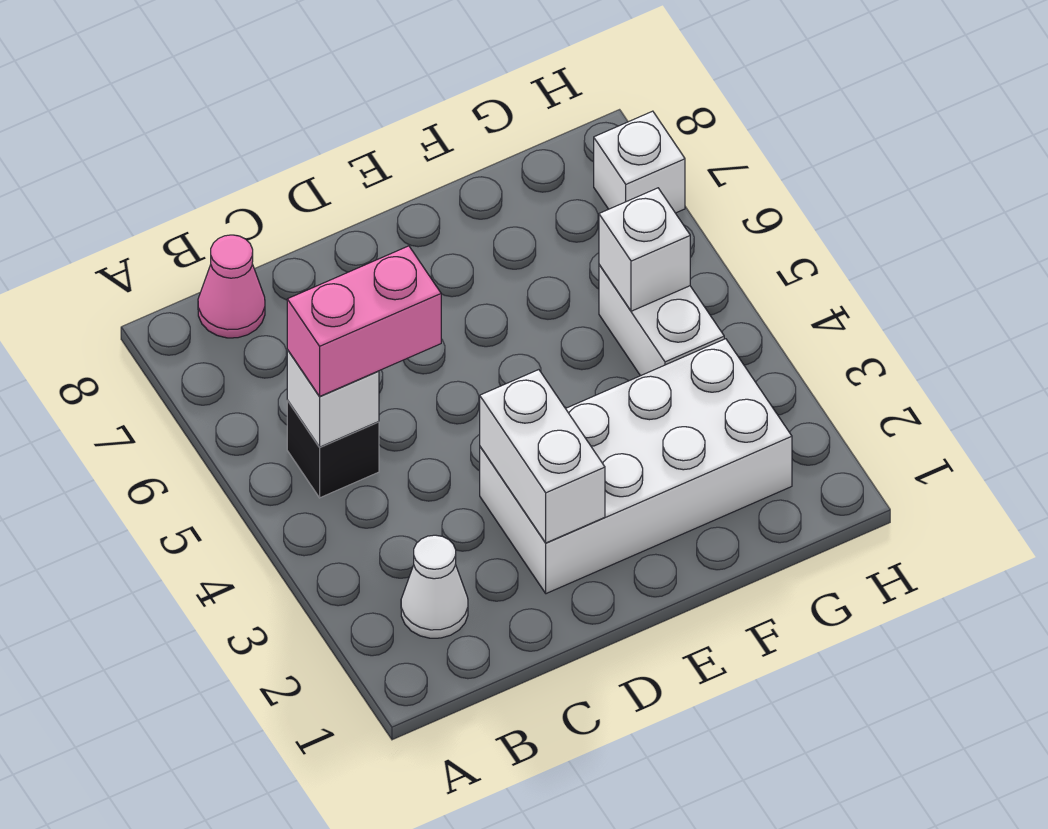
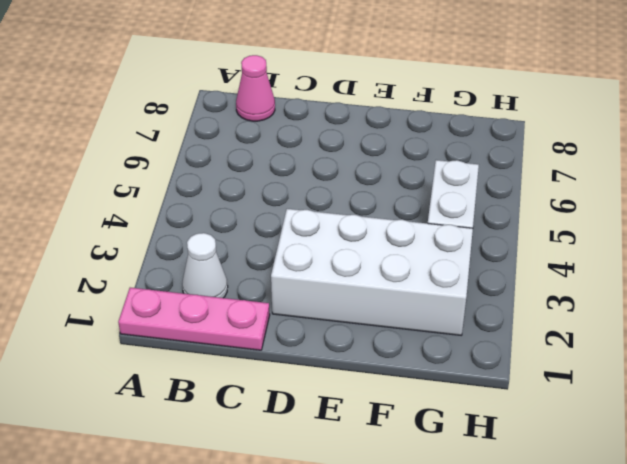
pink 1x3 plate [118,288,270,350] -> none
none -> black 1x1 brick [287,400,379,498]
none -> white 1x1 brick [594,111,685,213]

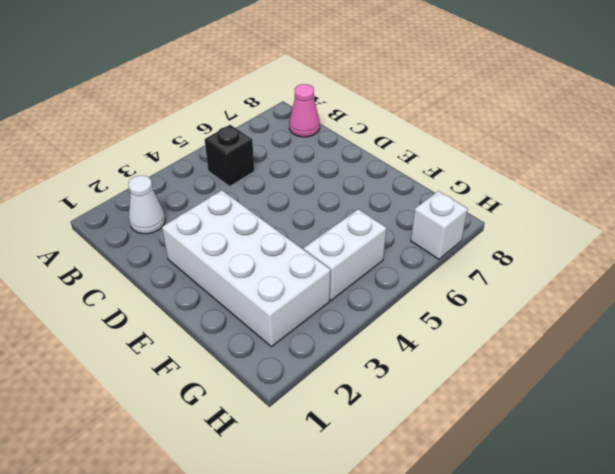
none -> white 1x1 brick [287,350,379,447]
none -> white 1x2 brick [480,370,605,543]

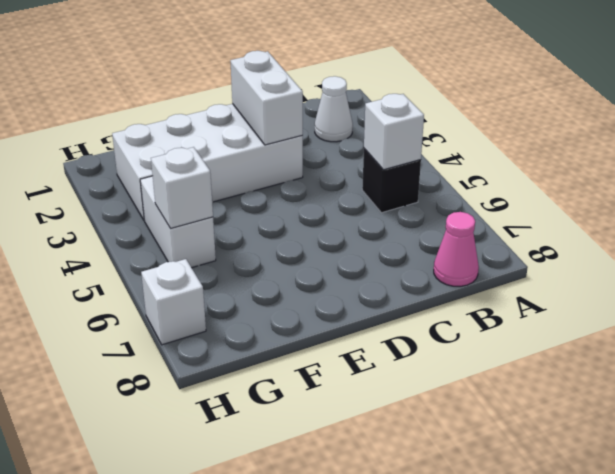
none -> pink 1x2 brick [287,246,441,396]

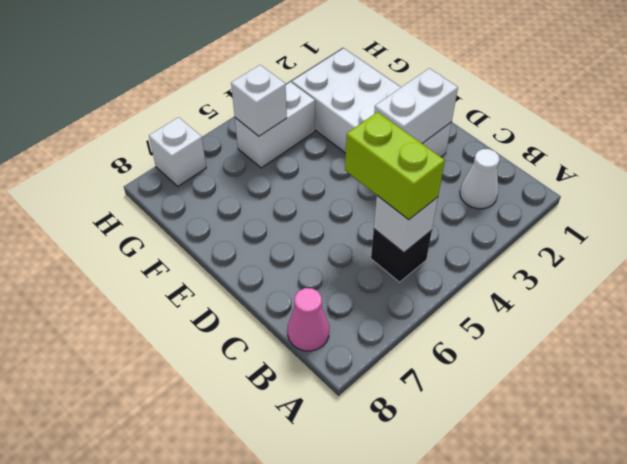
lime 1x2 brick [345,112,445,219] -> pink 1x2 brick [287,246,441,396]

